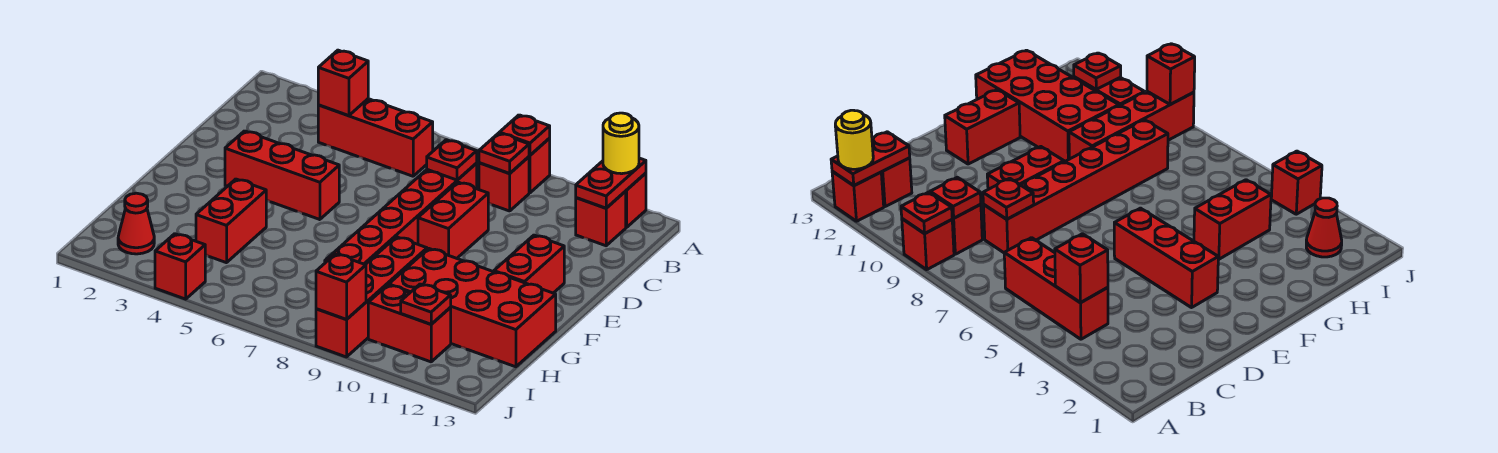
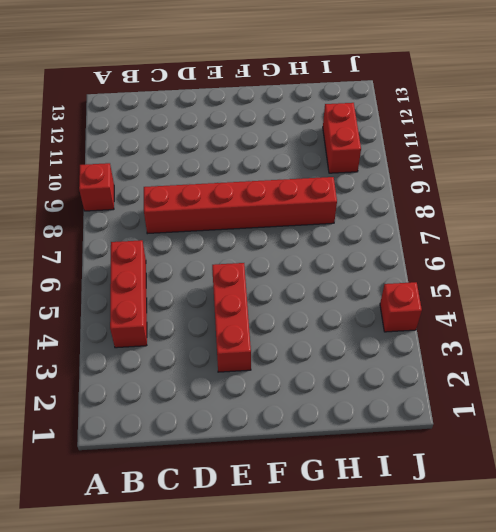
none -> red 1x1 brick [625,173,646,228]
none -> red 1x1 brick [479,157,529,211]
none -> red 1x1 brick [576,192,626,246]

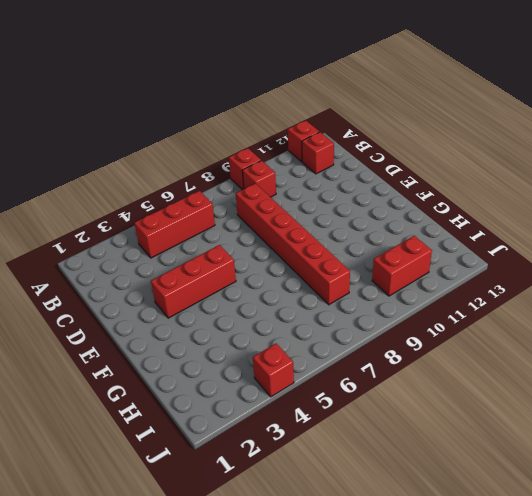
none -> red 1x2 brick [418,182,488,258]
none -> red 1x2 brick [494,235,564,293]
none -> red 1x2 brick [196,179,266,263]

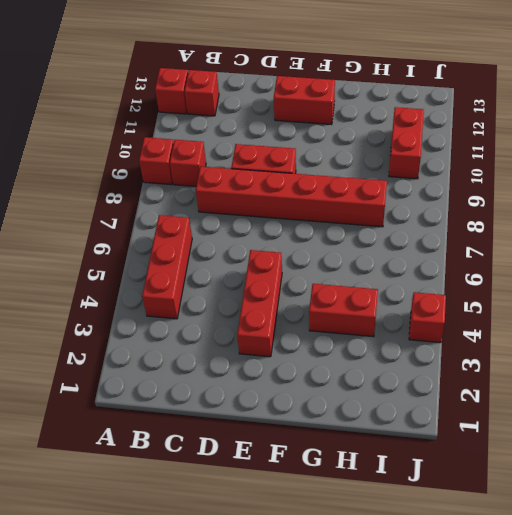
none -> red 1x4 brick [316,237,427,357]
none -> red 2x4 brick [389,249,556,367]
none -> red 1x1 cone [118,193,154,254]

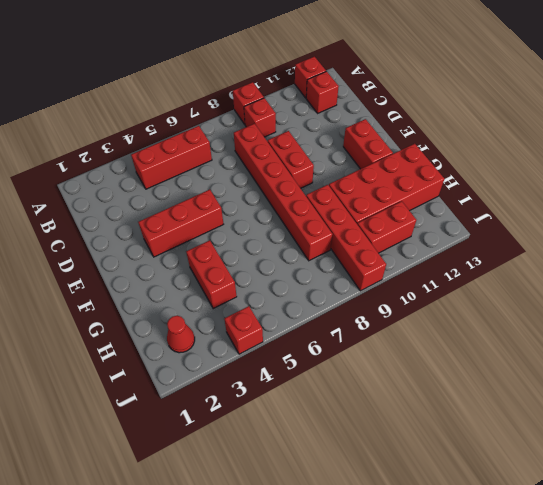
none -> red 1x1 plate [499,115,550,155]
none -> red 1x2 plate [576,158,646,208]
none -> red 1x1 brick [318,50,368,116]

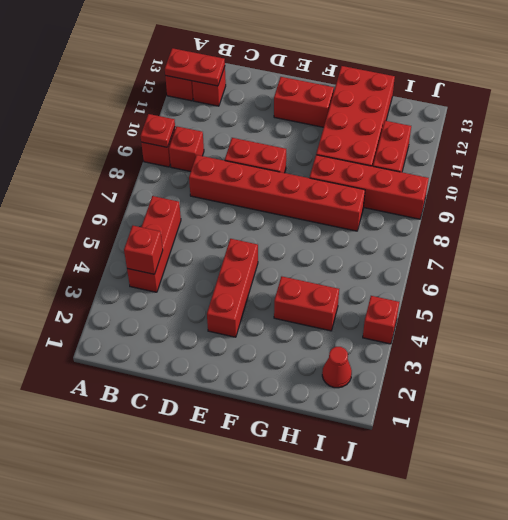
none -> red 1x1 plate [479,133,529,173]
none -> red 1x1 plate [427,140,477,180]
none -> red 1x1 plate [401,284,451,324]

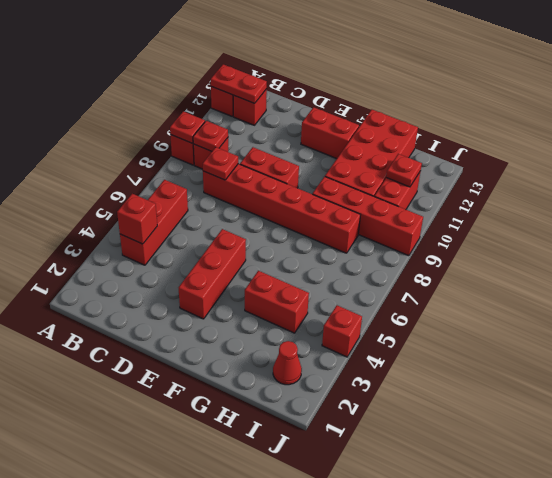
none -> red 1x1 brick [316,254,366,320]
none -> yellow 1x1 round brick [603,113,639,174]

